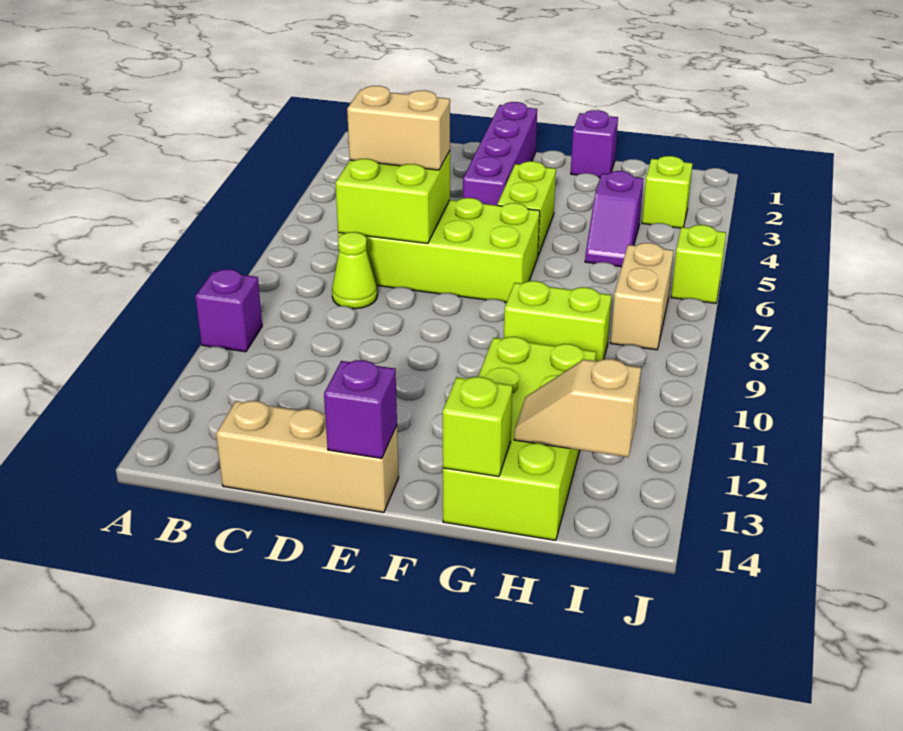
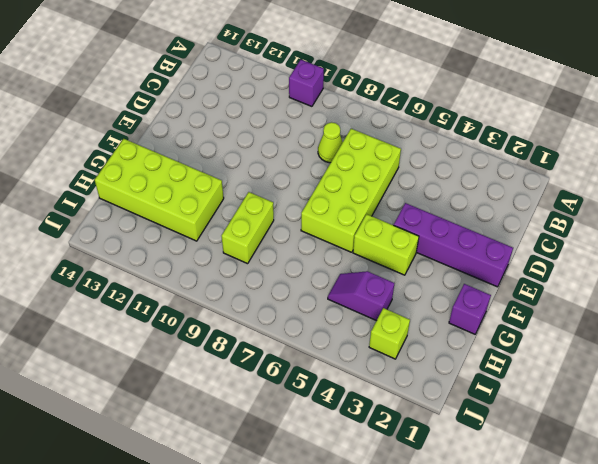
none -> tan 1x3 brick [216,401,399,512]
none -> tan 1x2 brick [611,243,673,350]
none -> lime 1x1 brick [671,225,726,303]

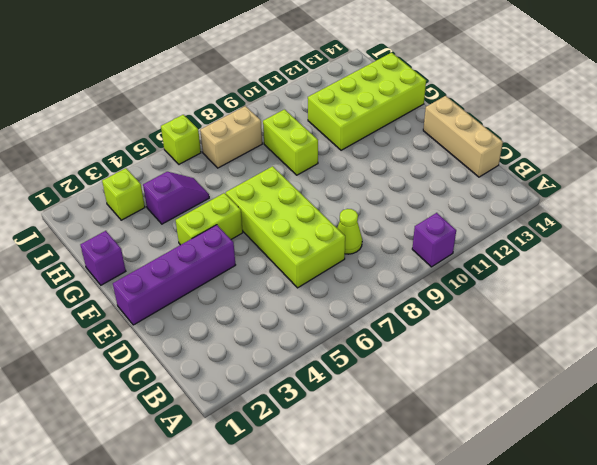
none -> lime 2x2 brick [335,151,450,244]
none -> purple 1x1 brick [324,360,397,458]
none -> lime 1x1 brick [443,377,512,477]

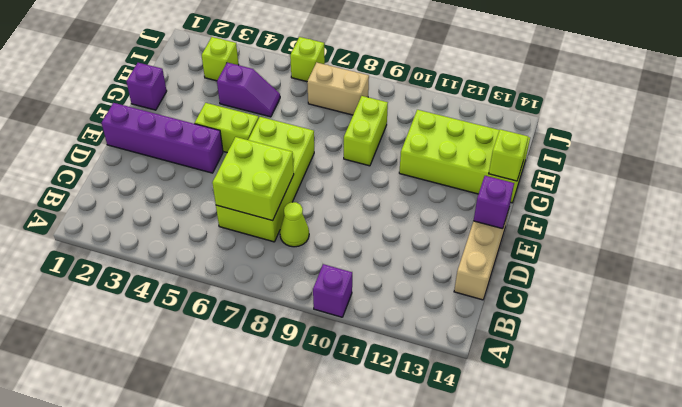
none -> tan 1x2 slope [514,359,641,457]
none -> tan 1x2 brick [347,86,450,170]

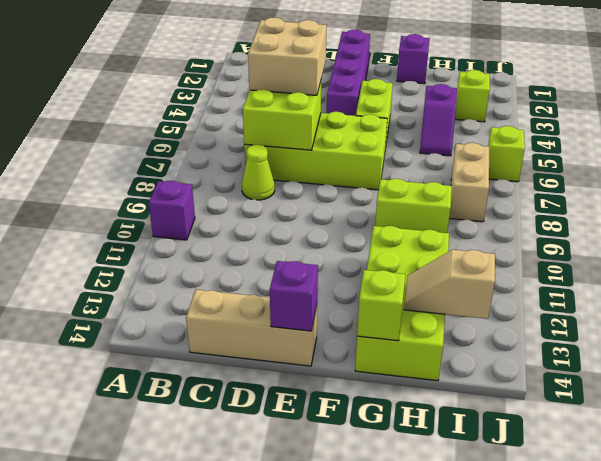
tan 2x2 brick [248,18,327,95] -> tan 1x2 brick [347,86,450,170]

